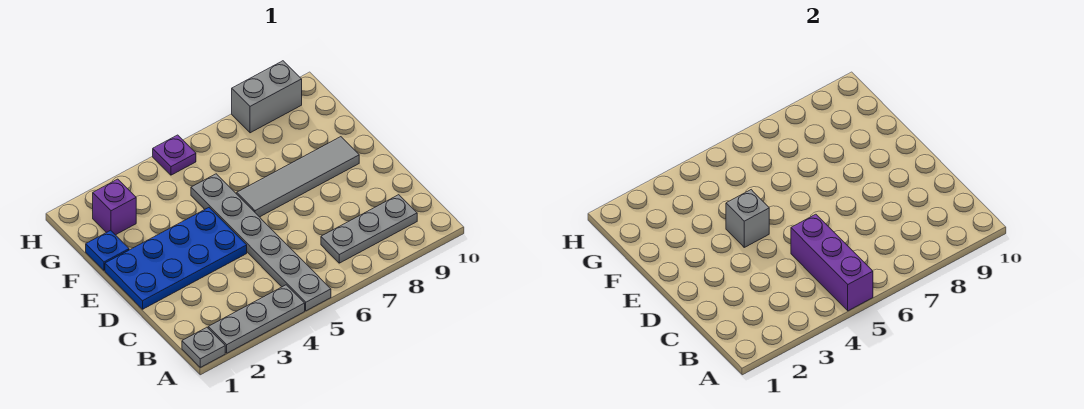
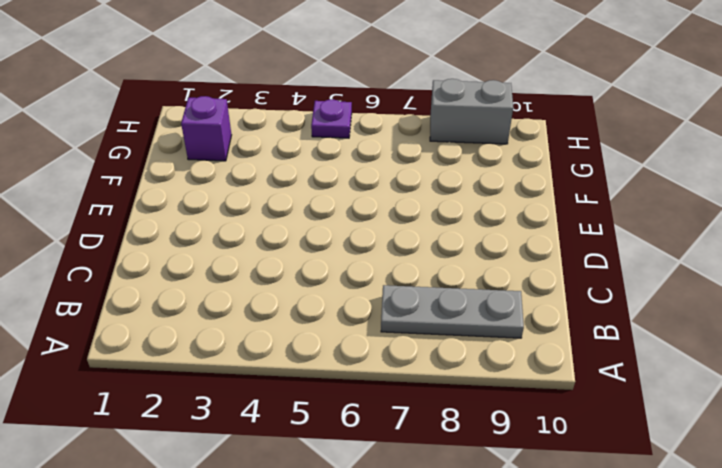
none -> grey 1x1 plate [182,327,225,367]
none -> grey 1x3 plate [208,285,305,353]
none -> grey 1x6 plate [191,174,331,311]

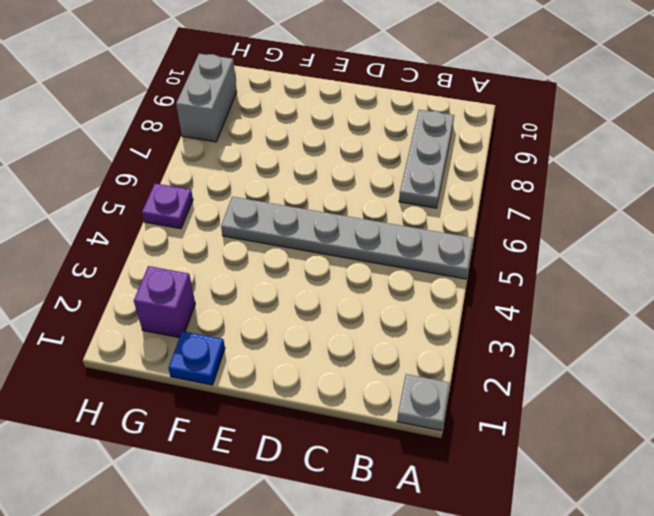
none -> grey 1x3 plate [208,285,305,353]
none -> blue 2x4 plate [105,208,247,309]
none -> grey 1x4 tile [237,137,359,217]

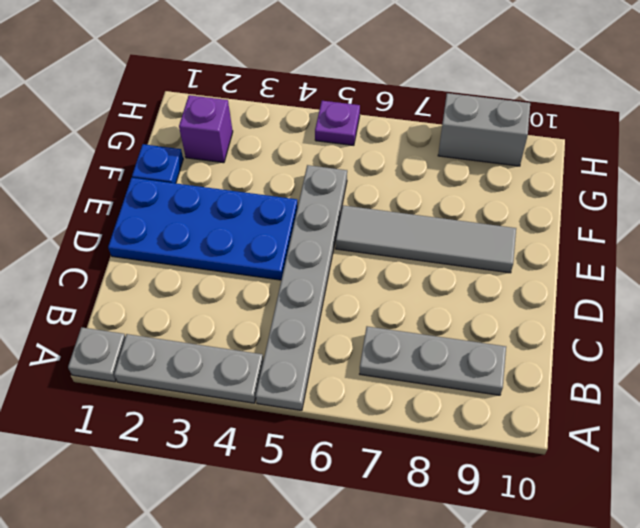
none -> purple 1x3 brick [791,214,873,311]
none -> grey 1x1 brick [726,190,769,247]

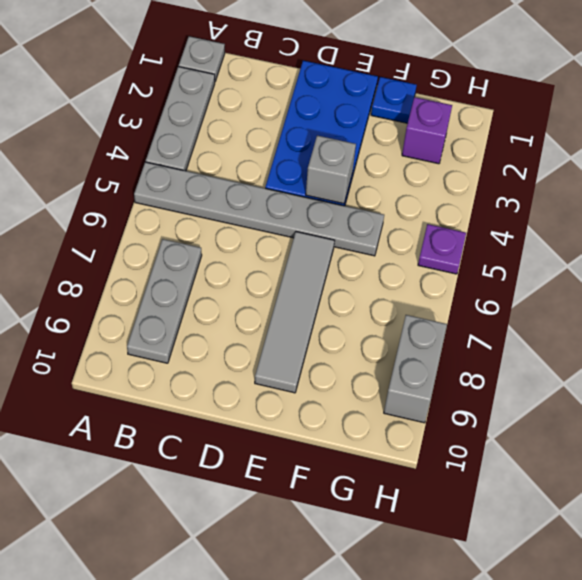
none -> purple 1x3 brick [791,214,873,311]

